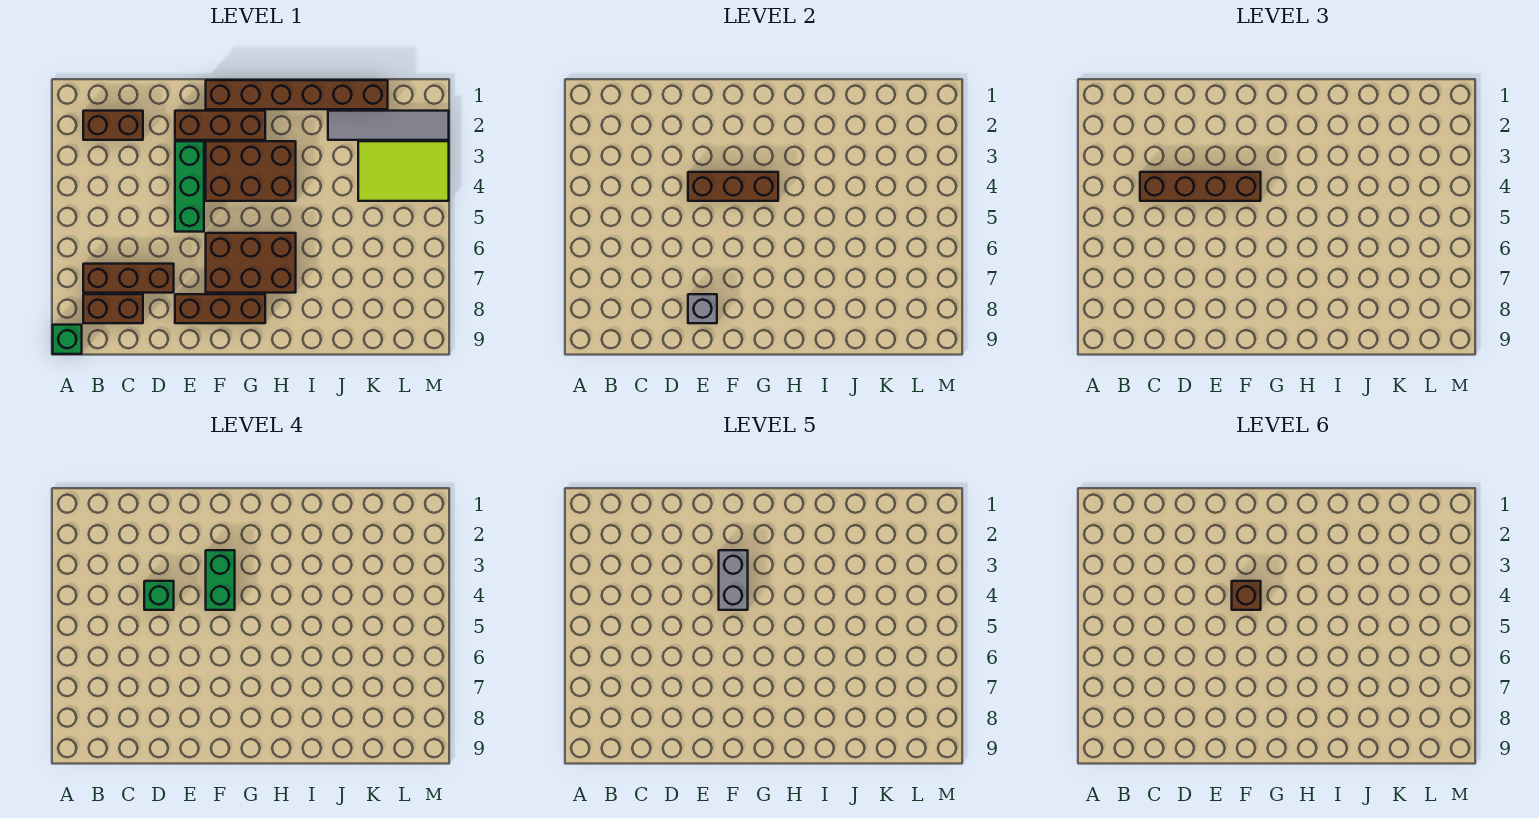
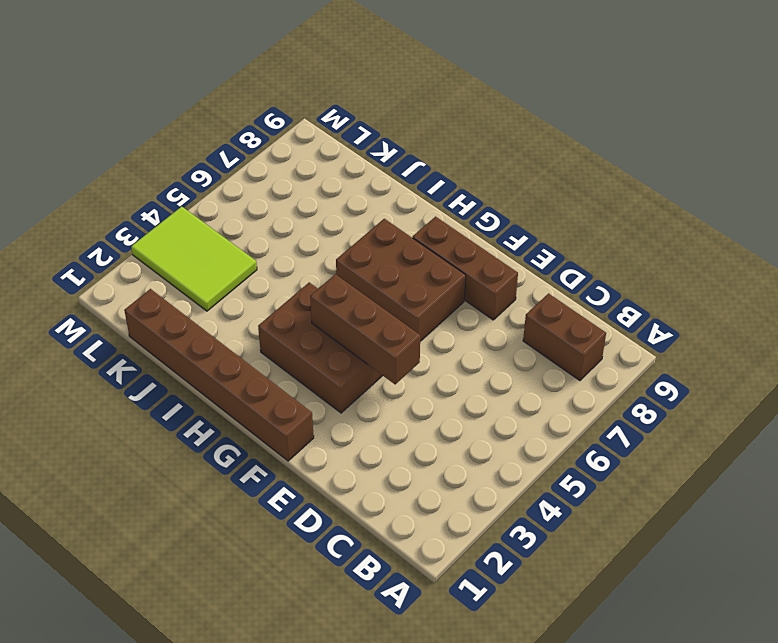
none -> green 1x1 brick [53,325,82,354]
none -> brown 1x2 brick [83,111,143,140]
none -> brown 1x3 brick [83,264,174,293]

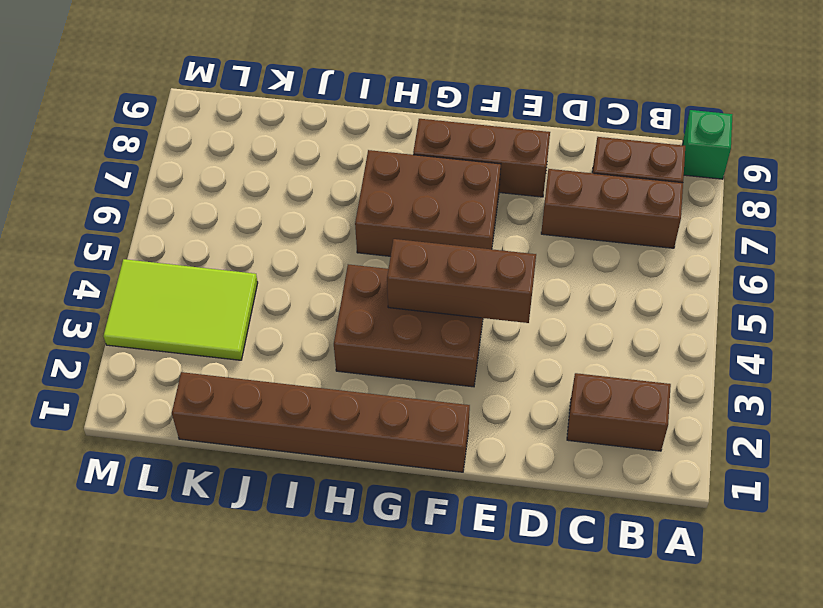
none -> brown 1x3 brick [175,111,265,140]
none -> green 1x3 brick [175,141,204,232]
none -> grey 1x4 tile [328,111,449,140]

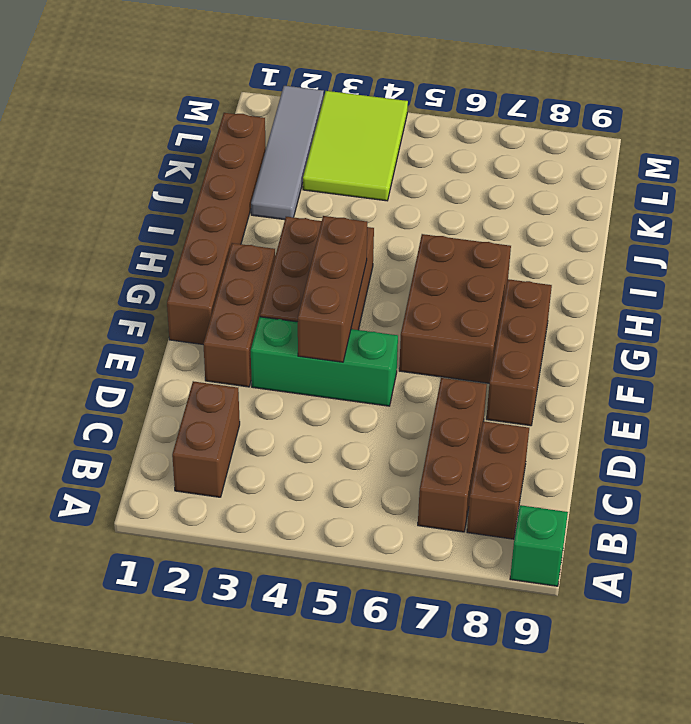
none -> grey 1x1 brick [688,294,717,323]
none -> brown 1x4 brick [1140,172,1261,201]
none -> green 1x1 brick [144,581,174,610]

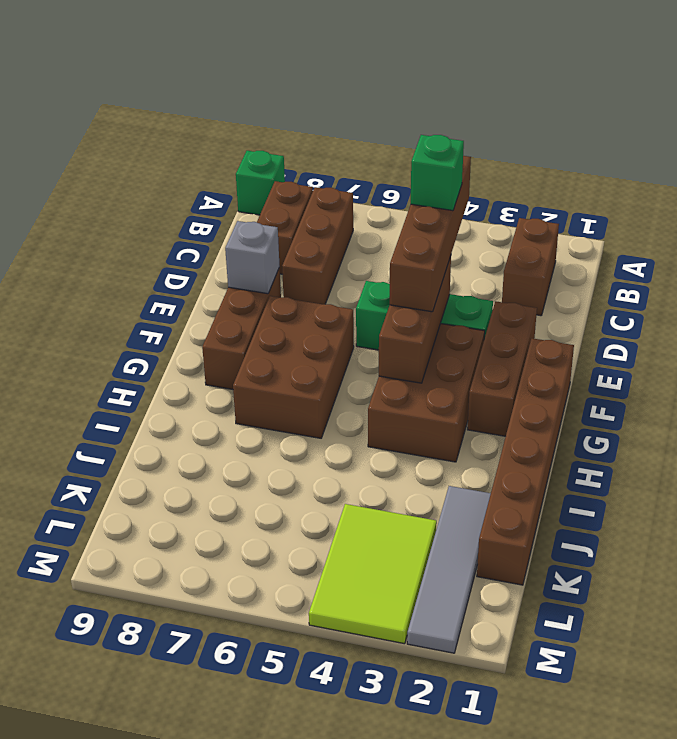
none -> green 1x2 brick [206,550,235,610]
none -> grey 1x2 brick [719,550,748,610]
none -> brown 1x1 brick [1232,581,1261,610]

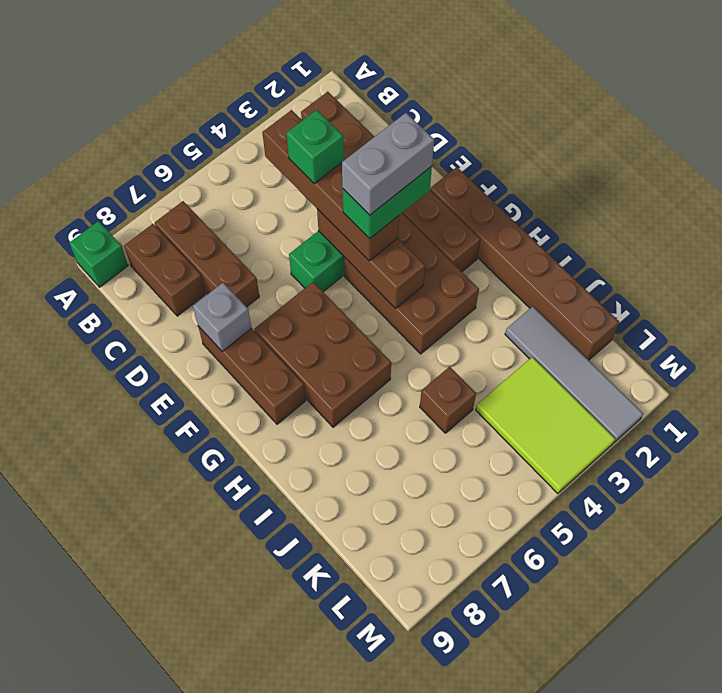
brown 1x1 brick [420,367,476,433] -> brown 1x1 brick moved to [1232,581,1261,610]

